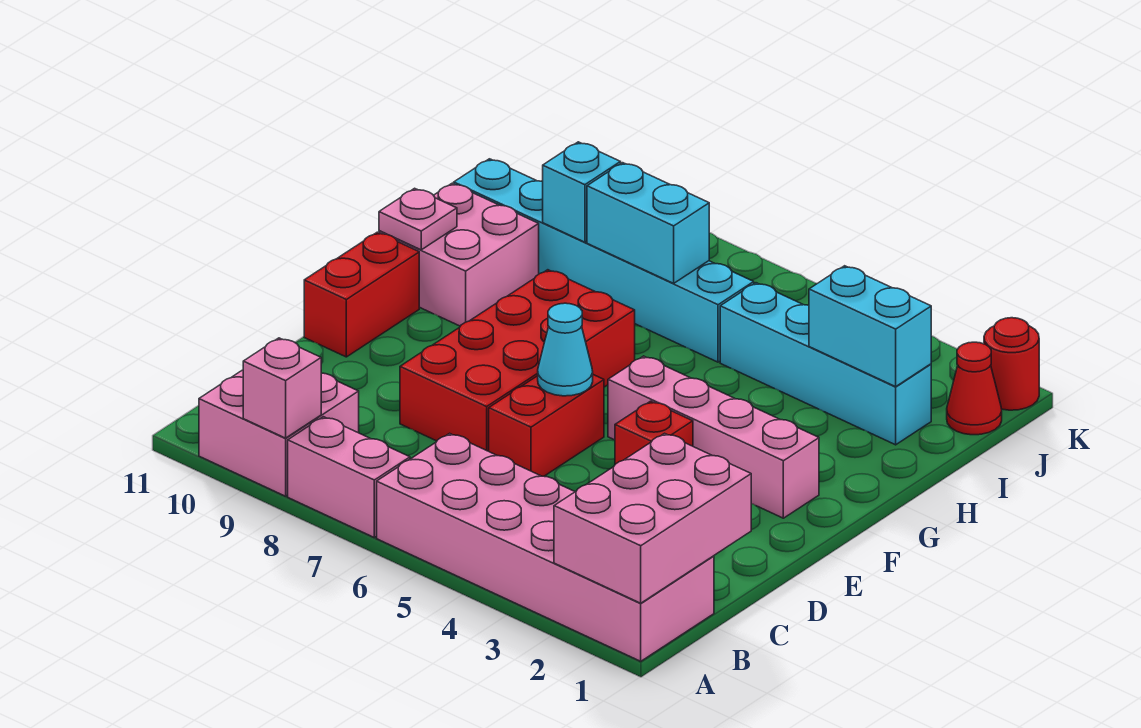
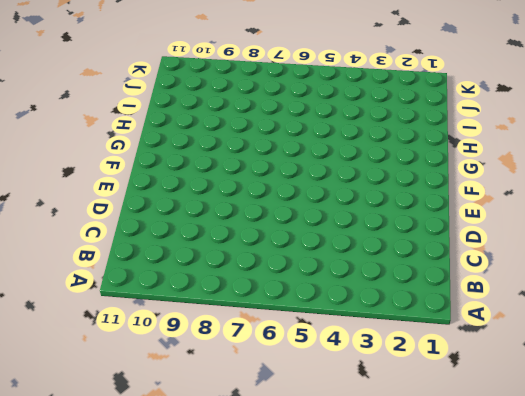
none -> pink 2x6 brick [377,433,714,661]
none -> pink 1x2 brick [288,417,410,537]
none -> pink 2x2 brick [199,370,359,496]

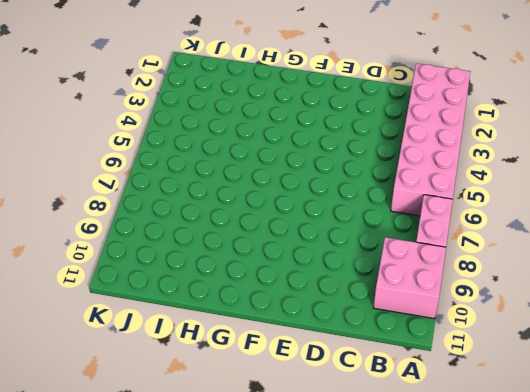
none -> red 1x2 brick [489,375,604,476]
none -> red 2x4 brick [400,270,635,451]
none -> red 1x1 brick [615,401,693,464]

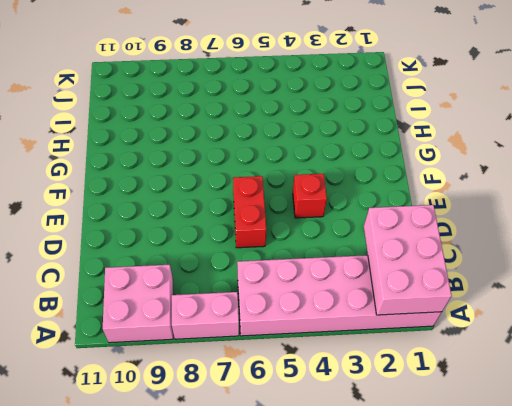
none -> red 2x4 brick [400,270,635,451]
none -> red 1x2 brick [304,232,419,357]
none -> pink 1x4 brick [608,356,819,518]

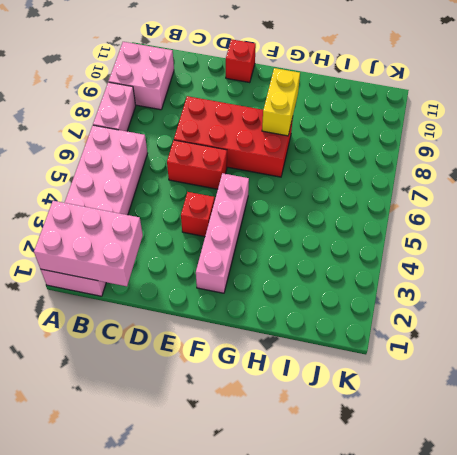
red 1x1 brick [226,39,256,83] -> red 1x2 brick [304,232,419,357]
yellow 1x2 brick [262,68,300,136] -> none
none -> pink 2x2 brick [379,183,539,326]
none -> cyan 1x4 brick [720,283,931,445]
none -> cyan 1x6 brick [454,159,754,362]

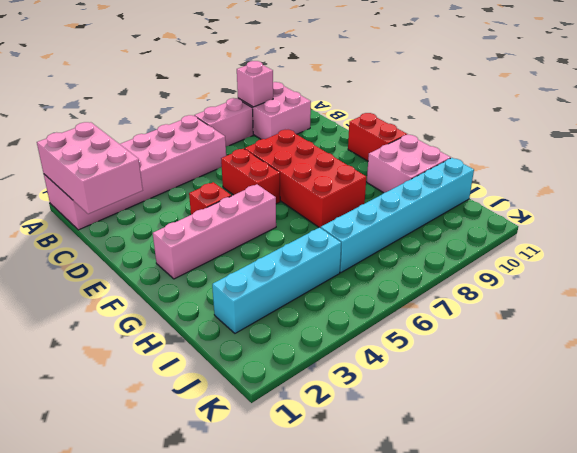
none -> red 1x1 cone [947,342,1002,435]
none -> red 1x1 round brick [984,318,1039,410]
none -> cyan 1x1 cone [538,303,593,396]

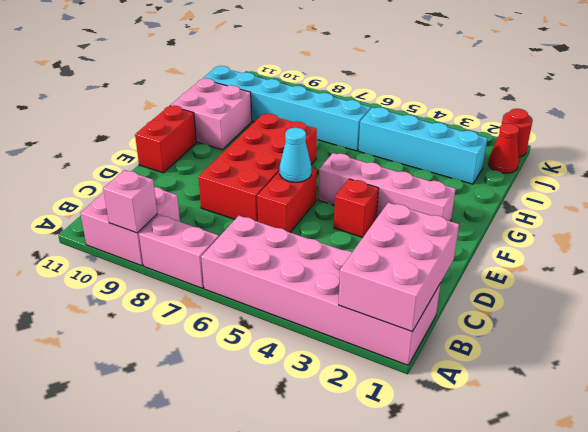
none -> pink 1x1 plate [379,188,457,250]
none -> cyan 1x2 brick [809,266,931,387]
none -> cyan 1x2 brick [587,163,709,283]

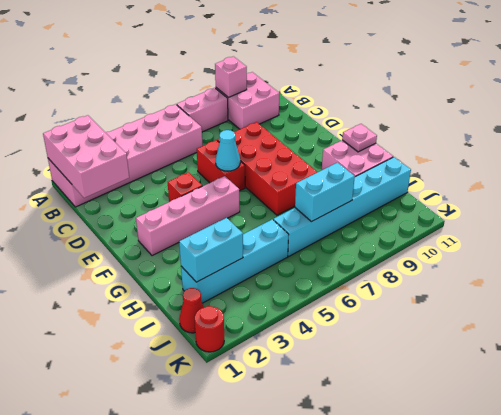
none -> red 1x2 brick [304,232,419,357]
none -> cyan 1x1 brick [543,142,621,242]

